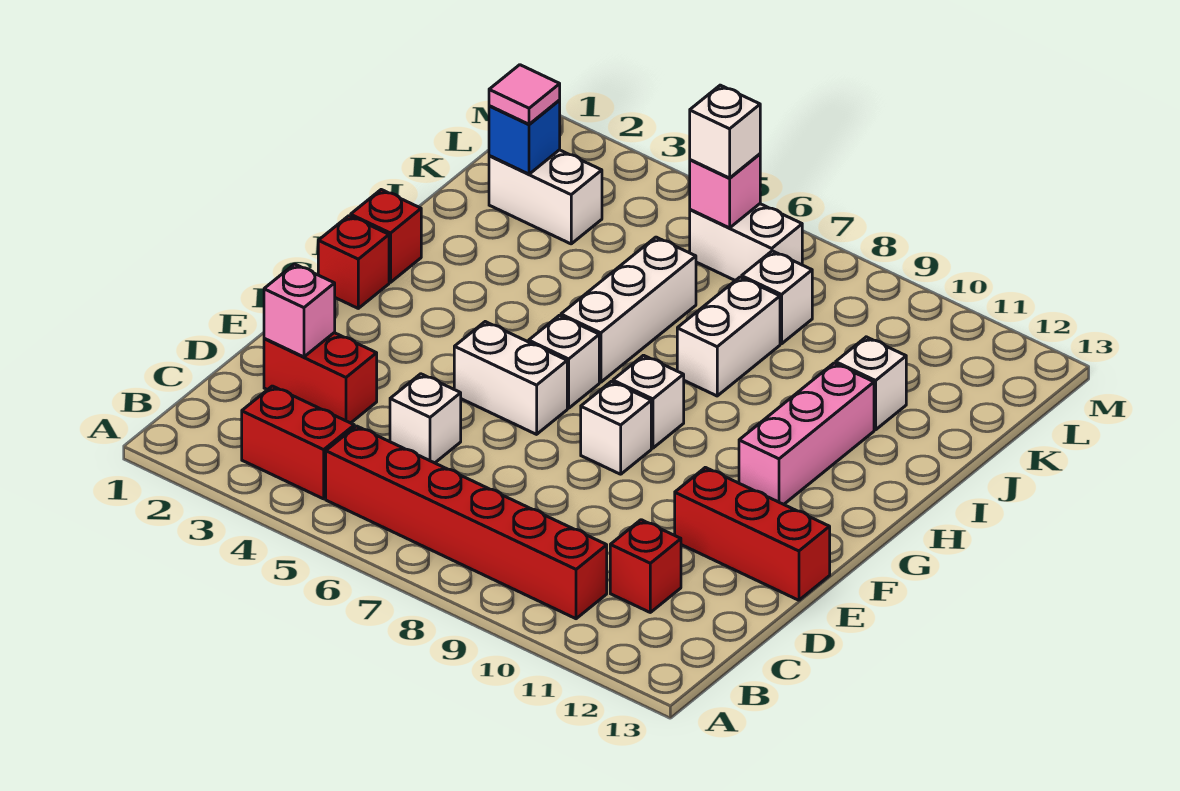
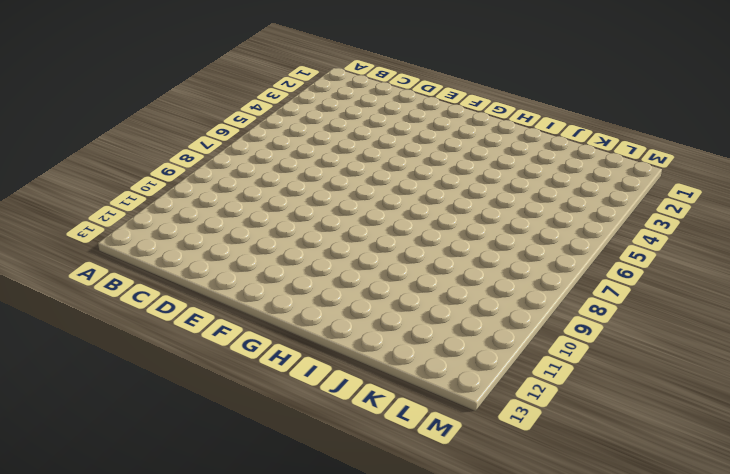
none -> red 1x2 brick [242,386,354,499]
none -> red 1x6 brick [326,426,607,619]
none -> red 1x1 brick [610,520,681,612]

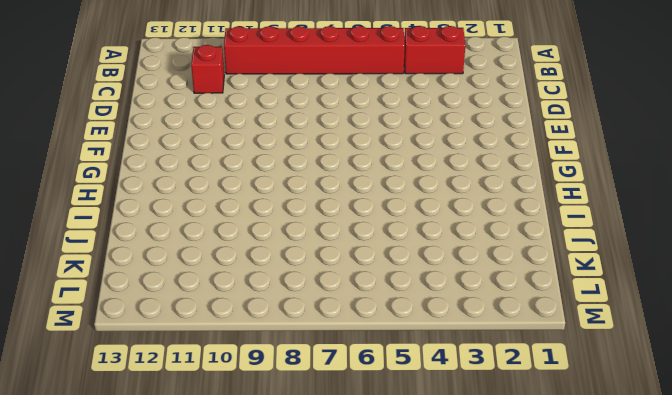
none -> red 1x2 brick [264,333,377,423]
none -> white 1x1 brick [390,374,461,463]
none -> red 1x3 brick [675,467,830,600]

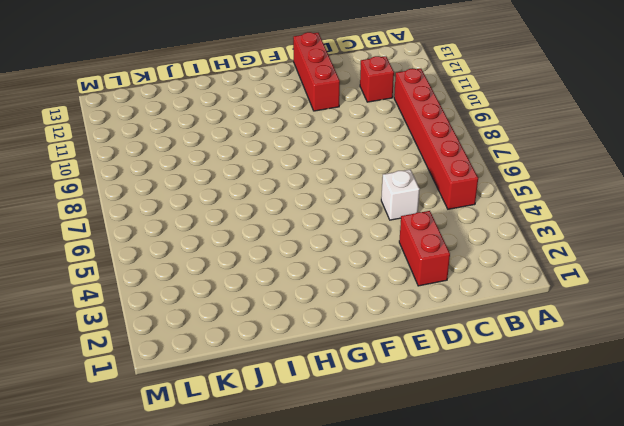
none -> red 1x2 brick [242,386,354,499]
none -> white 1x2 brick [454,322,567,434]
none -> white 1x1 brick [581,381,651,474]

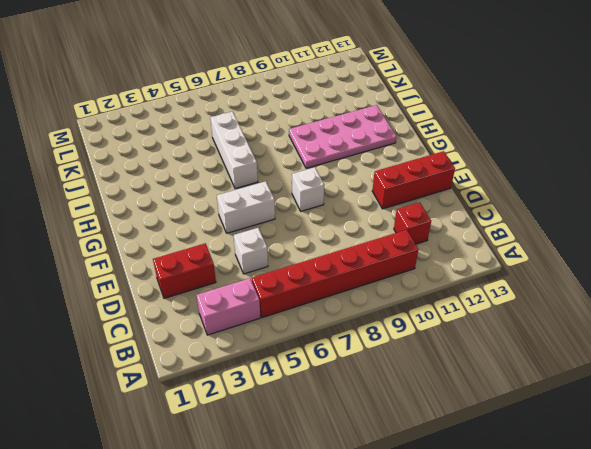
pink 1x2 brick [196,278,260,335] -> red 1x2 brick [242,386,354,499]
pink 2x4 plate [289,105,396,168] -> pink 1x3 brick [739,363,874,504]
none -> red 1x1 brick [318,216,389,308]
none -> white 1x1 brick [529,315,599,408]
none -> white 1x1 brick [613,355,684,448]

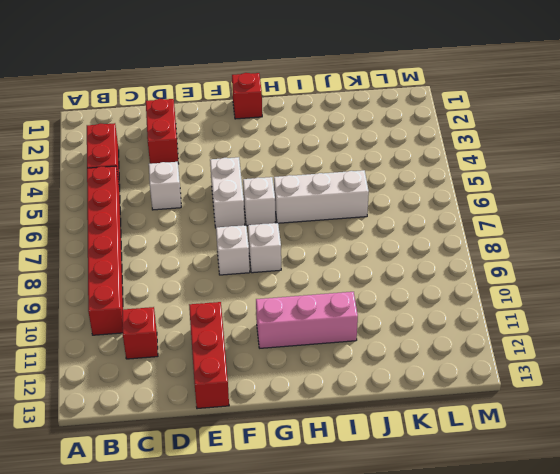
none -> red 1x1 brick [351,190,421,282]
none -> white 1x2 brick [677,277,780,396]
none -> white 1x1 brick [836,337,906,430]

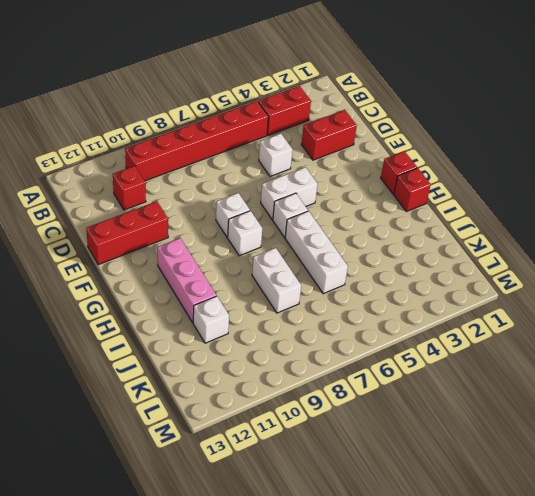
none -> white 1x2 brick [489,150,602,244]
none -> white 1x1 brick [742,251,812,344]
none -> white 1x2 brick [690,204,802,281]

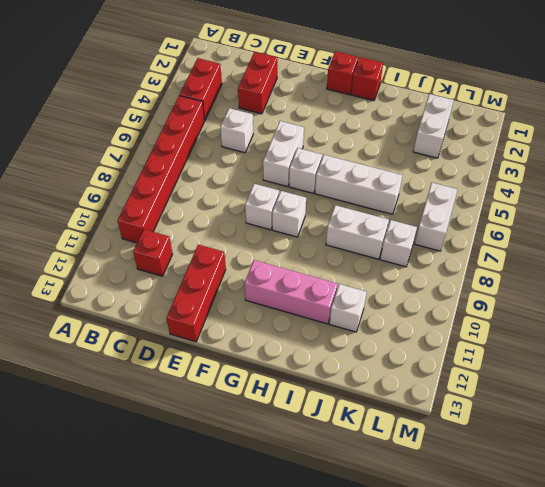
none -> pink 1x1 brick [264,264,335,357]
none -> blue 1x1 brick [489,100,560,174]
none -> pink 1x1 brick [690,154,760,228]

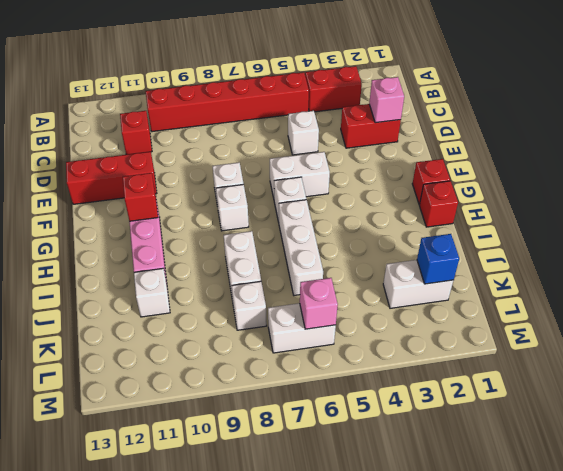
red 1x1 brick [123,173,158,221] -> none
none -> pink 1x1 tile [489,65,560,124]
none -> white 1x1 brick [690,85,760,178]

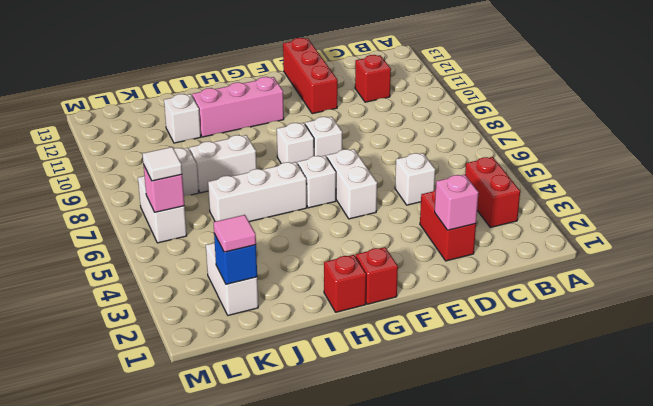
white 1x1 tile [143,147,182,181] -> white 1x1 brick [690,85,760,178]
none -> red 1x6 brick [326,426,607,619]

